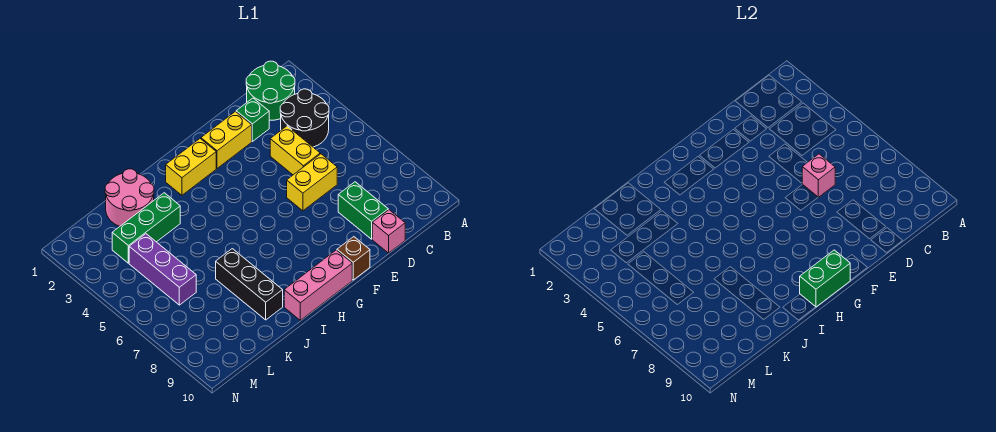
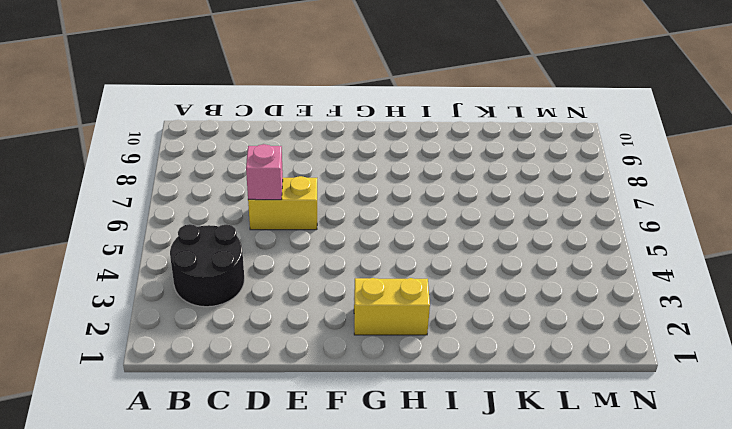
none -> green 2x2 round brick [246,61,295,120]
none -> green 1x1 brick [236,98,269,141]
none -> yellow 1x2 brick [270,126,320,175]

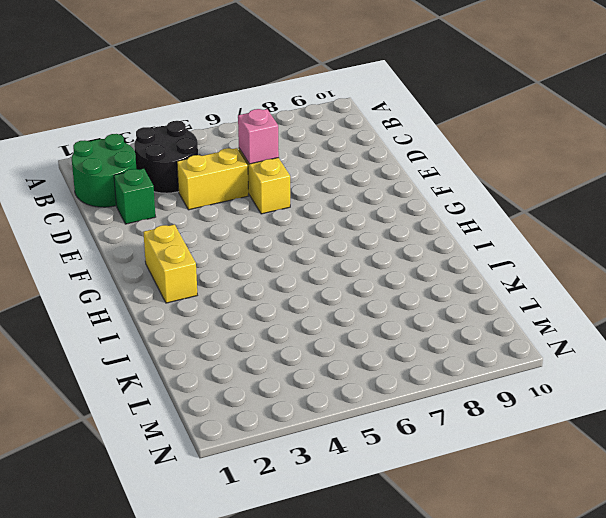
none -> green 1x2 brick [338,182,388,239]
none -> pink 1x1 brick [372,210,405,253]
none -> yellow 1x2 brick [201,111,252,168]

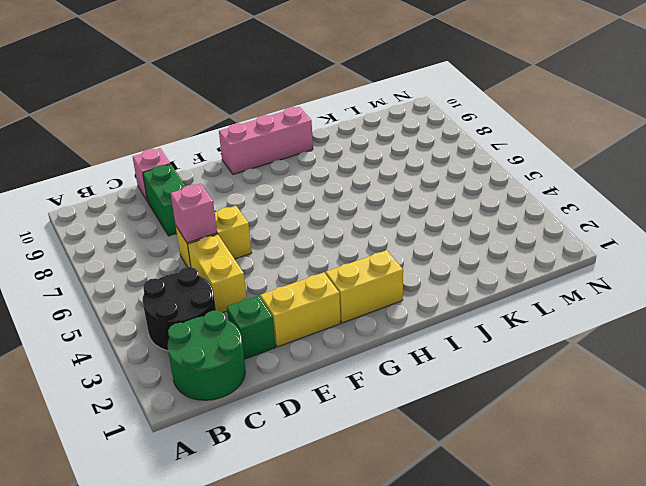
none -> brown 1x1 brick [337,237,370,280]
none -> pink 2x2 round brick [105,169,154,226]
none -> green 1x3 brick [112,193,180,263]

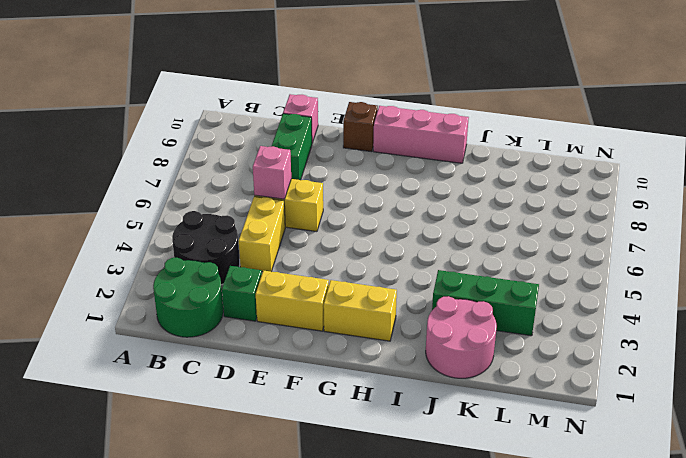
none -> black 1x3 brick [216,249,283,320]
none -> purple 1x3 brick [129,234,196,305]
none -> green 1x2 brick [800,250,850,307]

